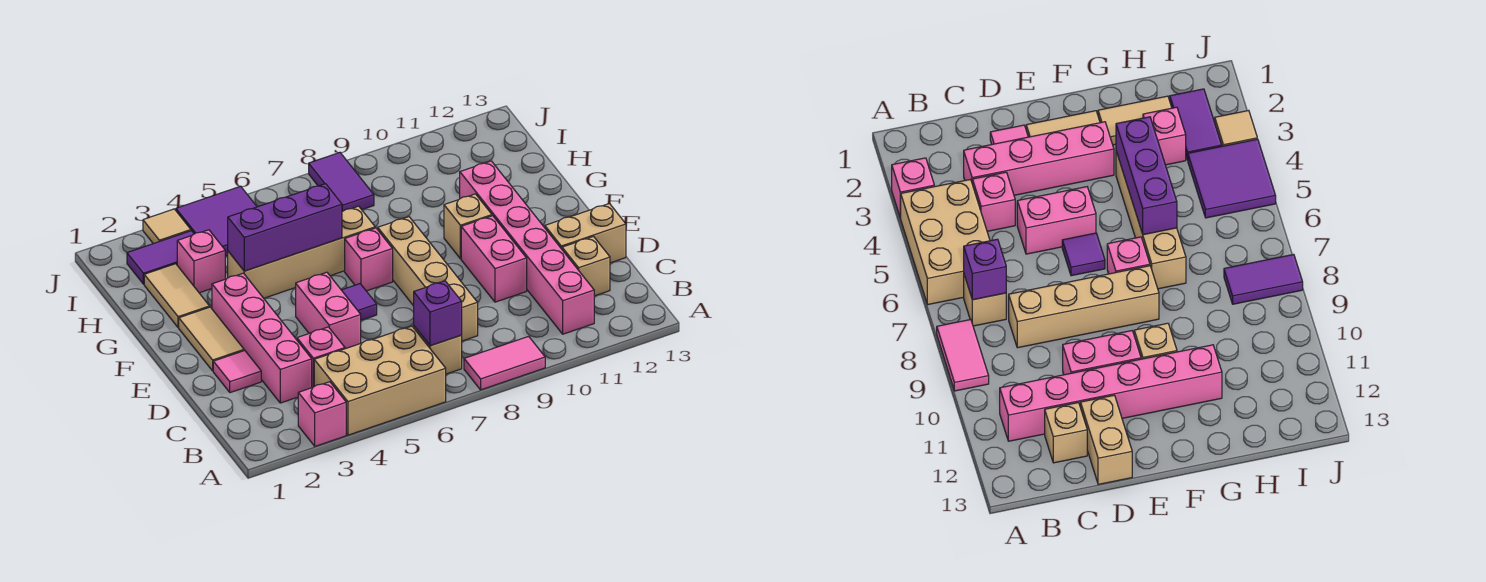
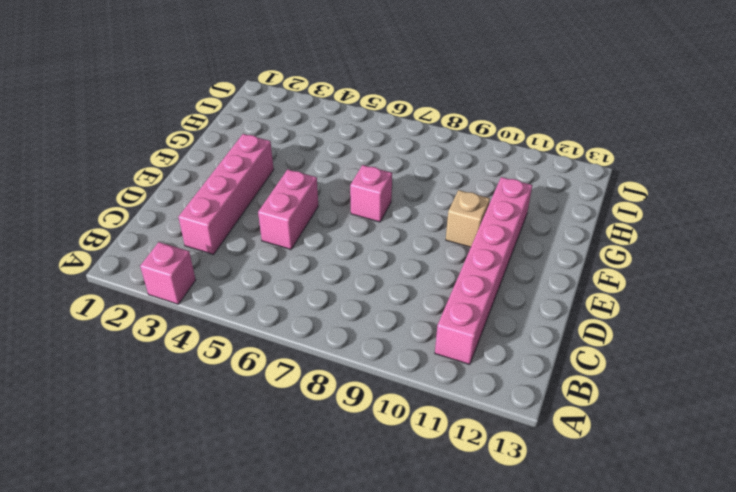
none -> tan 2x3 brick [314,326,446,435]
none -> pink 1x2 tile [464,336,545,390]
none -> tan 1x1 brick [414,326,462,374]

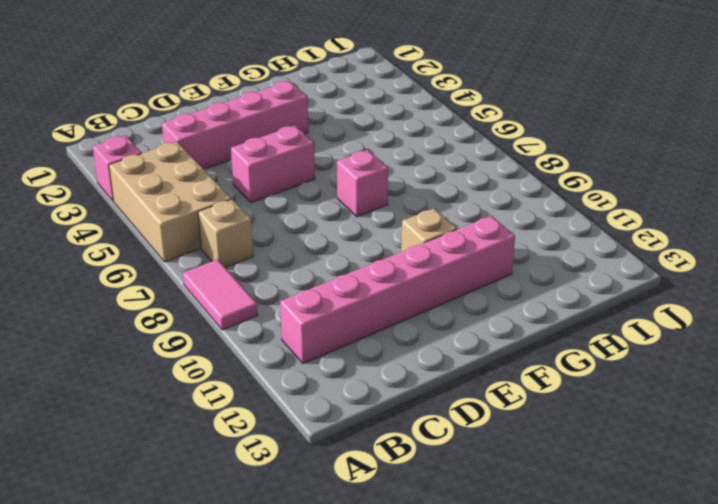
none -> pink 1x1 brick [297,327,345,388]
none -> tan 1x4 brick [378,217,478,341]
none -> tan 1x1 brick [562,237,610,296]

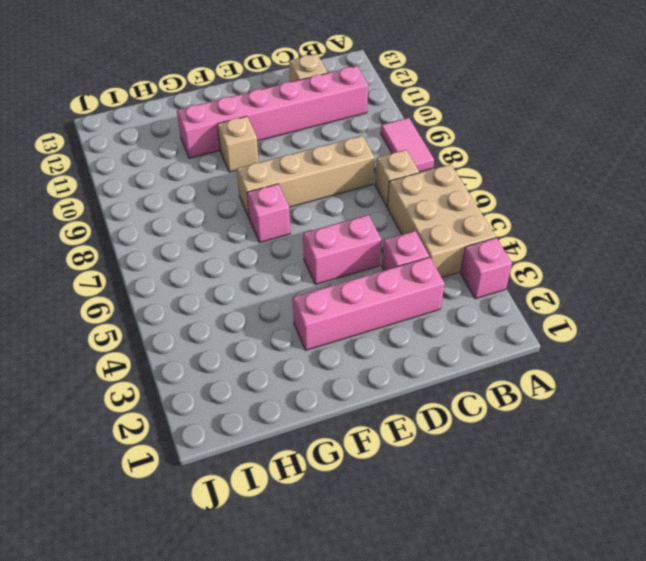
none -> pink 1x1 tile [213,351,261,393]
none -> pink 1x2 brick [461,216,527,302]
none -> tan 1x2 brick [545,203,626,263]

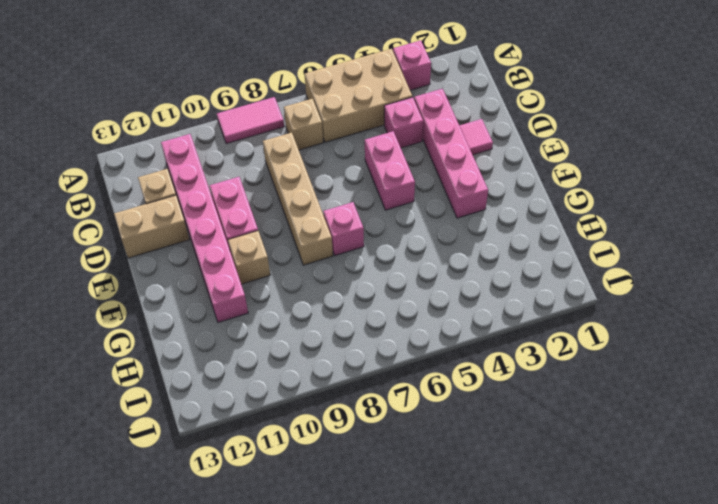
none -> tan 1x2 tile [179,307,244,371]
none -> purple 1x1 tile [342,284,377,320]
none -> tan 1x2 tile [144,264,210,328]

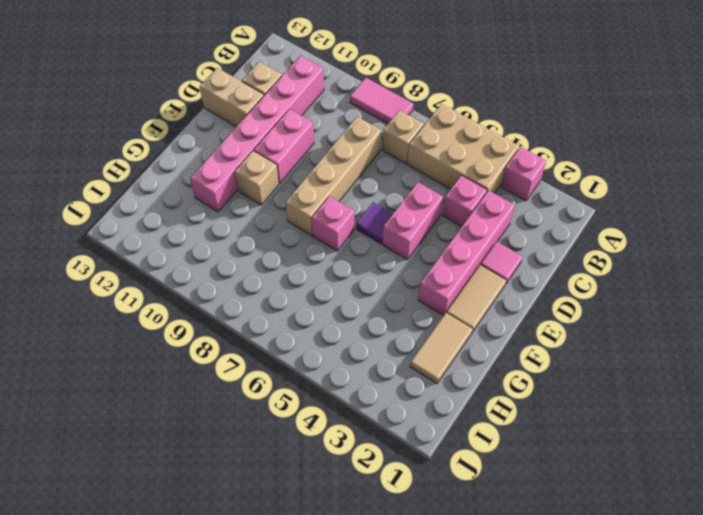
none -> tan 1x4 brick [228,206,375,298]
none -> pink 1x1 brick [177,230,225,293]
none -> purple 1x2 tile [127,231,194,284]

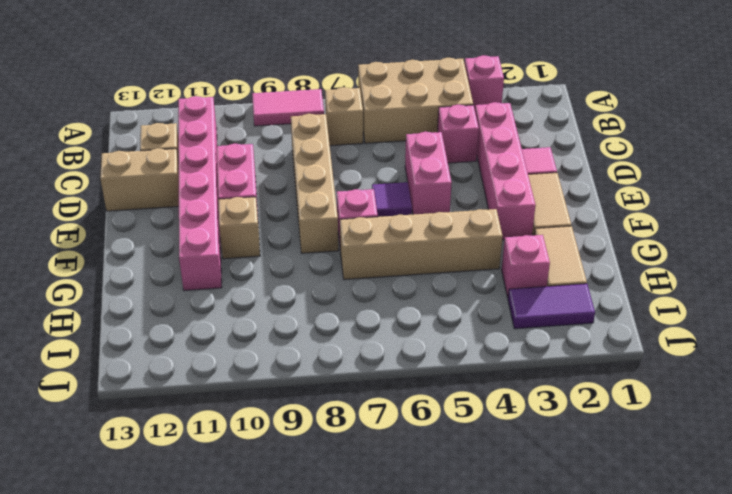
none -> purple 2x2 tile [176,186,257,256]
none -> purple 1x2 tile [309,153,374,211]
none -> tan 1x1 tile [143,209,191,244]

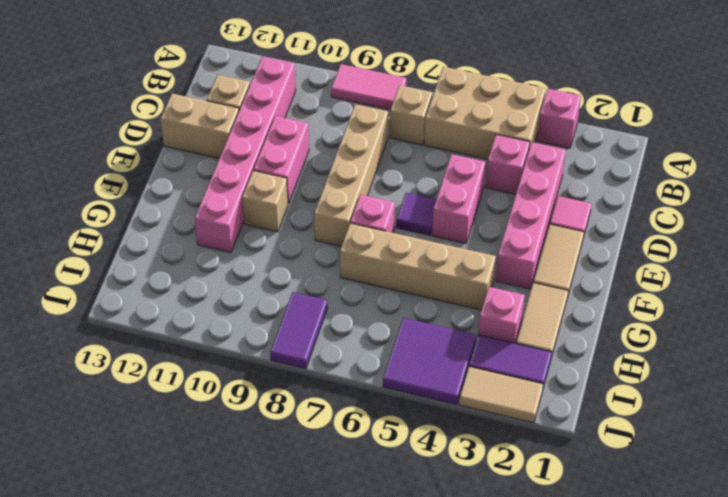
tan 1x2 tile [459,367,543,423] -> tan 1x1 tile [143,209,191,244]
none -> purple 1x1 brick [414,281,462,346]
none -> purple 1x3 brick [228,184,342,271]

